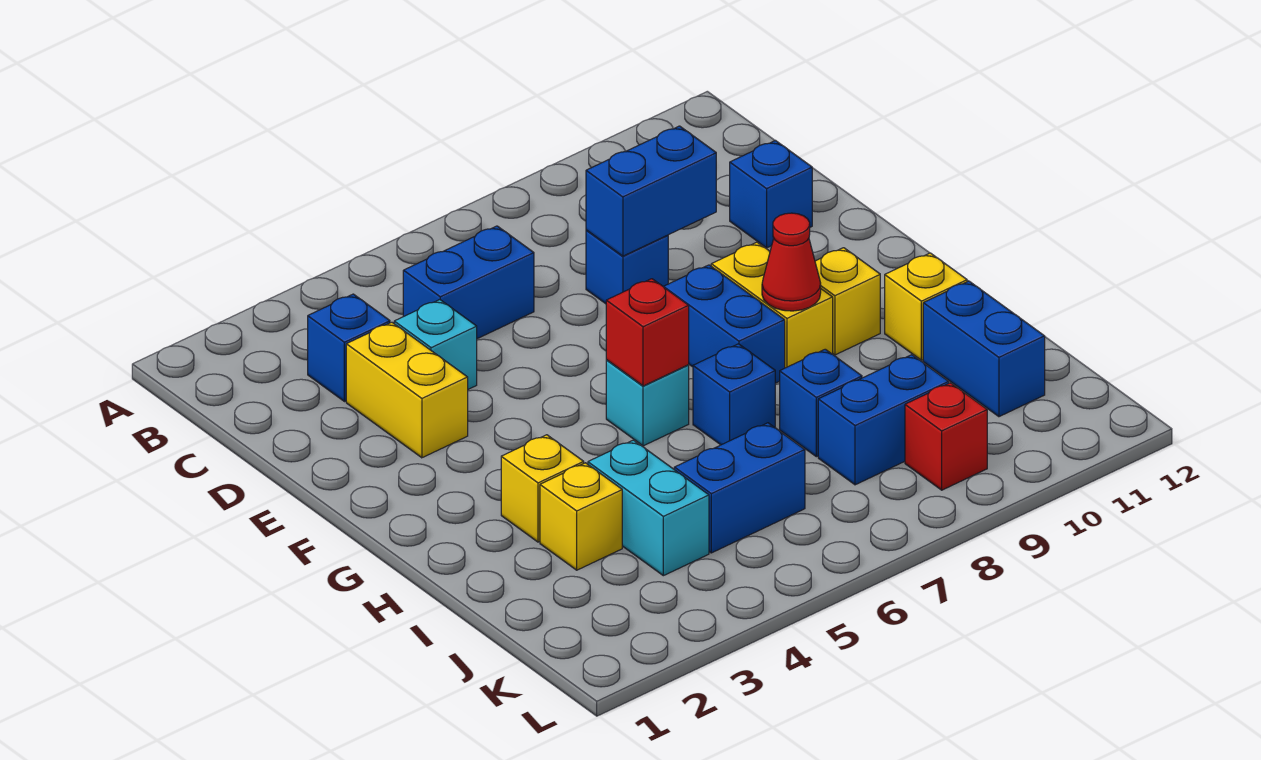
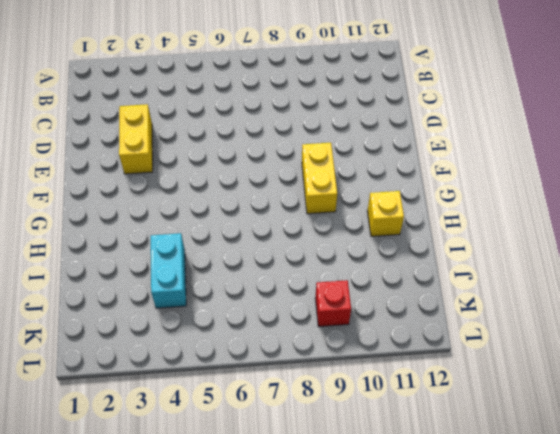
none -> blue 1x1 brick [308,294,390,402]
none -> blue 1x2 brick [403,226,534,339]
none -> cyan 1x1 brick [394,300,477,389]

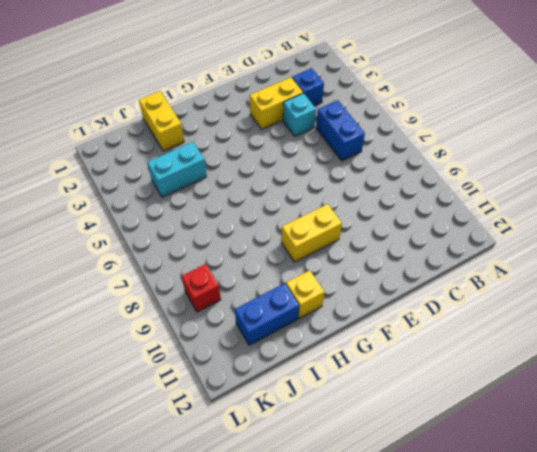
yellow 1x2 brick [139,91,184,151] -> none
none -> blue 1x1 brick [586,230,668,304]
none -> blue 1x1 brick [730,141,812,248]
none -> blue 1x2 brick [664,265,785,383]

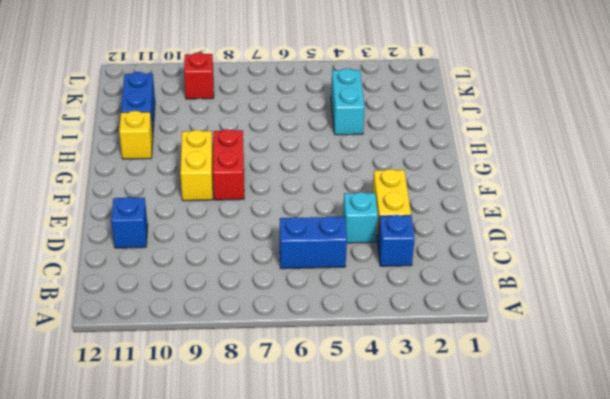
red 1x2 brick [213,129,244,200] -> blue 1x2 brick [664,265,785,383]
none -> blue 1x1 brick [586,230,668,304]
none -> cyan 1x1 brick [606,360,689,446]
none -> yellow 1x1 brick [815,248,880,355]

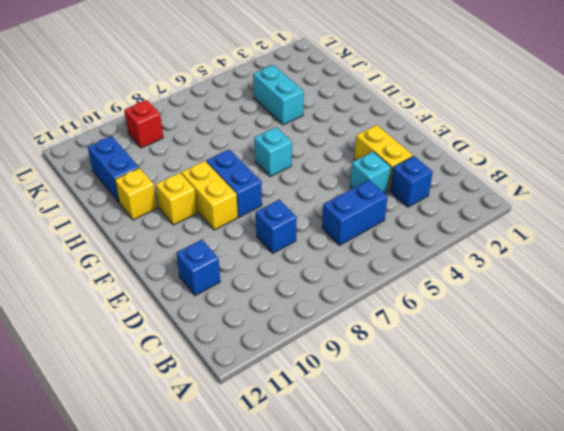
none -> yellow 1x1 brick [501,435,584,542]
none -> blue 1x1 brick [693,344,775,445]
none -> yellow 1x1 brick [540,463,622,570]

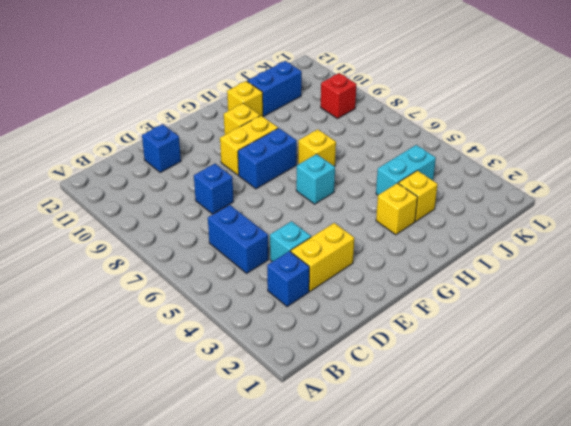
yellow 1x1 brick [298,129,336,166] -> blue 1x1 brick [693,344,775,445]
none -> blue 1x1 brick [780,349,862,457]
none -> blue 1x2 brick [674,423,805,553]
none -> blue 1x2 brick [818,355,949,485]

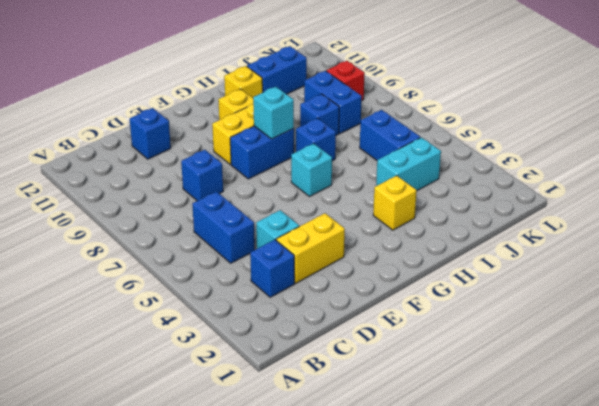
cyan 1x1 brick [253,87,294,139] -> none
none -> yellow 1x1 brick [540,463,622,570]
none -> blue 1x2 brick [586,126,716,256]
none -> red 1x1 brick [606,279,689,386]

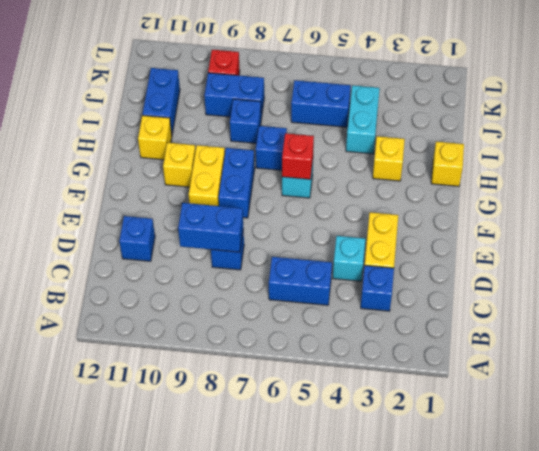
yellow 1x1 brick [431,142,464,186] -> yellow 1x1 brick moved to [540,463,622,570]
none -> red 1x1 cone [762,213,821,311]

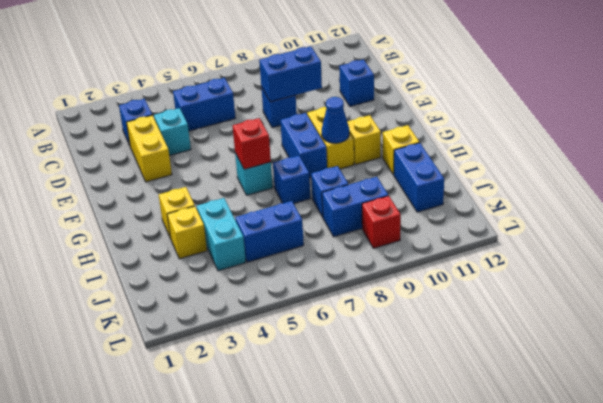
blue 1x1 cone [322,97,349,143] -> red 1x1 cone [762,213,821,311]

